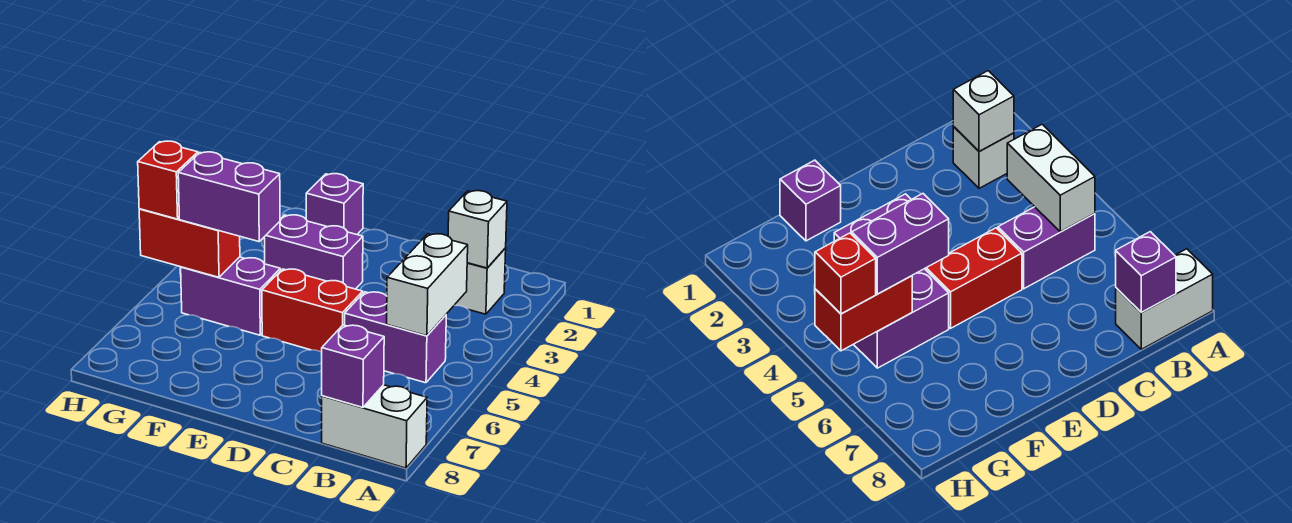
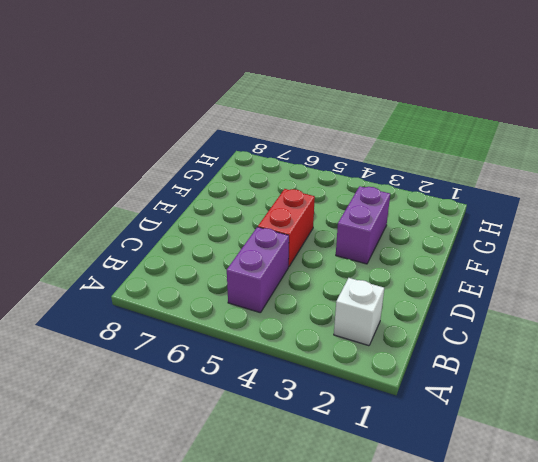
none -> white 1x2 brick [322,385,427,468]
none -> purple 1x1 brick [306,174,363,234]
none -> purple 1x2 brick [181,257,280,335]

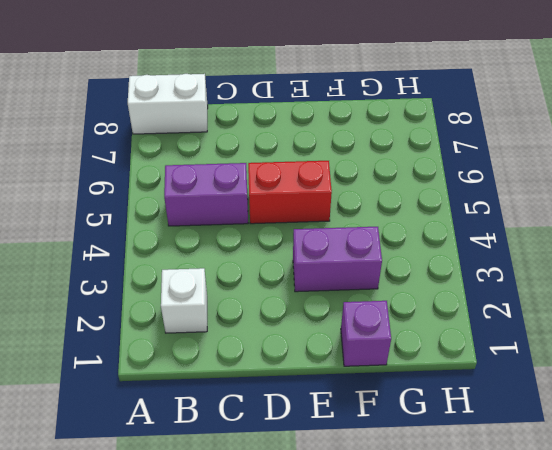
none -> purple 1x2 brick [181,257,280,335]
none -> white 1x1 brick [448,191,507,268]
none -> white 1x2 brick [387,234,468,336]

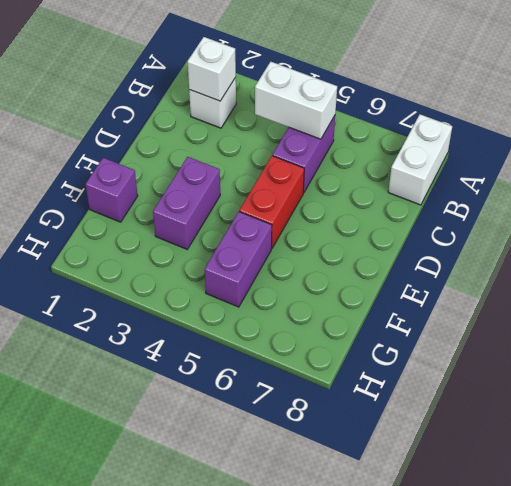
none -> purple 1x1 brick [322,325,384,407]
none -> red 1x2 brick [139,209,240,277]
none -> purple 1x2 brick [178,152,280,242]

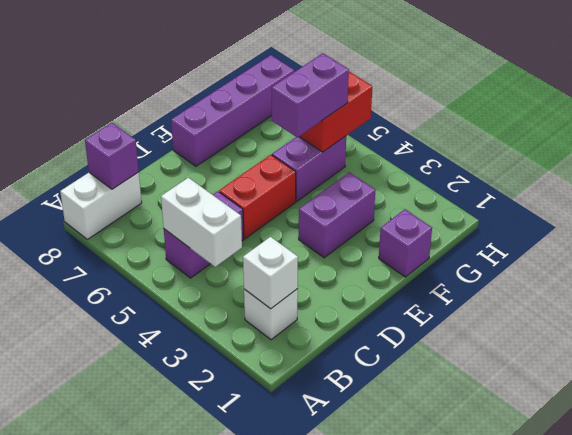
purple 1x4 brick [171,55,294,166] -> none
none -> red 1x1 brick [138,141,198,219]

